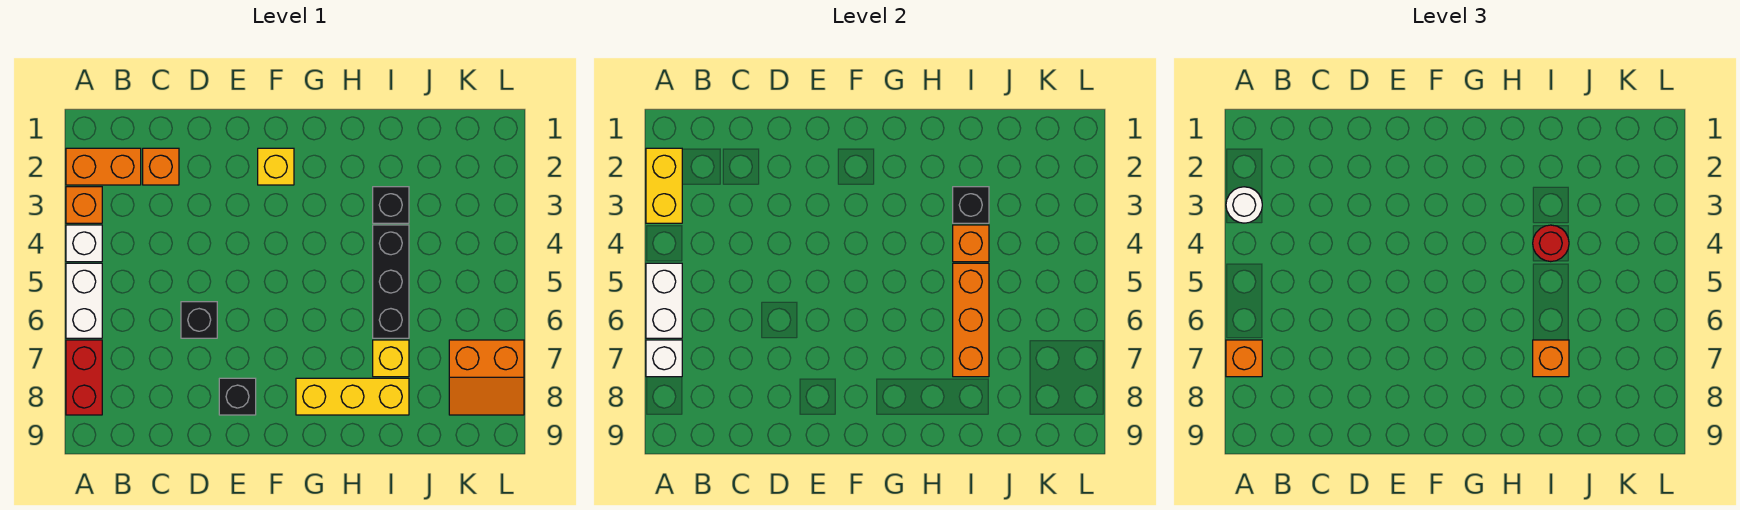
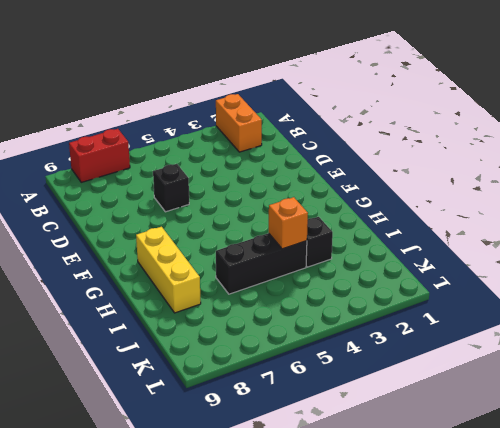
none -> orange 1x1 brick [66,187,102,223]
none -> white 1x1 brick [66,225,102,262]
none -> white 1x2 brick [66,263,102,338]

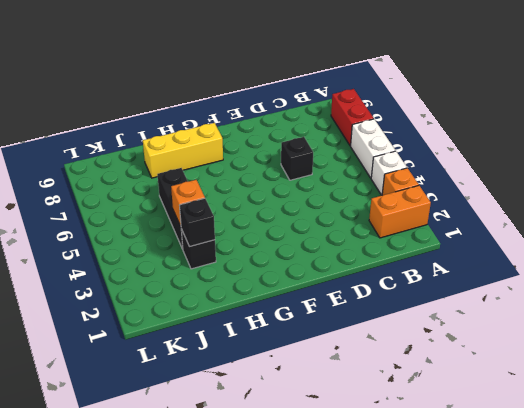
none -> orange 1x1 brick [143,148,179,185]
none -> black 1x1 brick [219,378,256,415]
none -> yellow 1x1 brick [258,148,294,185]

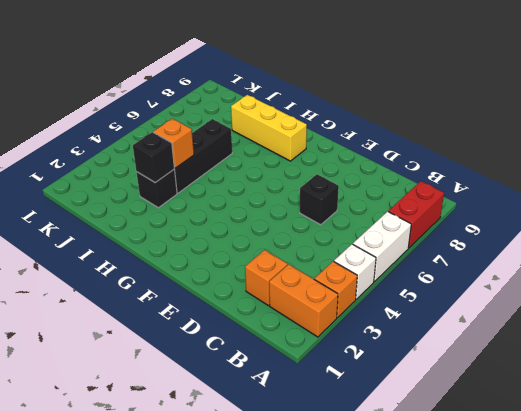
none -> black 1x1 brick [219,378,256,415]
none -> yellow 1x1 brick [258,148,294,185]
none -> yellow 1x1 brick [373,340,409,377]

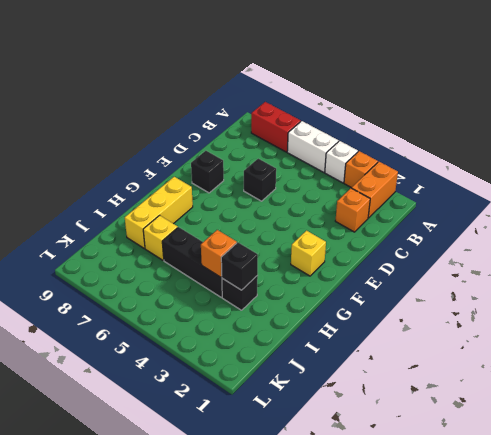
none -> orange 2x2 slope [449,340,524,415]
none -> yellow 1x2 brick [646,148,682,223]
none -> white 1x2 brick [646,263,682,338]

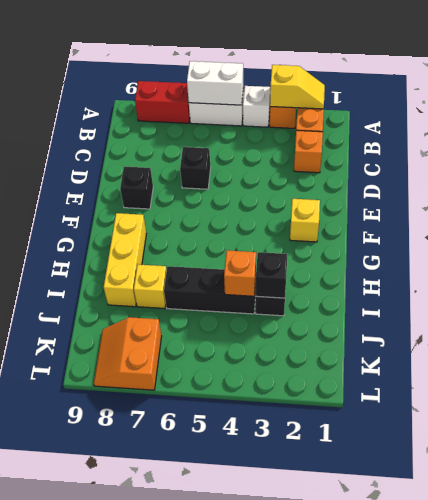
yellow 1x2 slope [270,65,325,109] -> yellow 1x2 brick [646,148,682,223]
none -> white 1x1 brick [646,340,682,377]
none -> orange 1x3 brick [953,263,989,377]
none -> white 1x1 round brick [1226,187,1262,223]

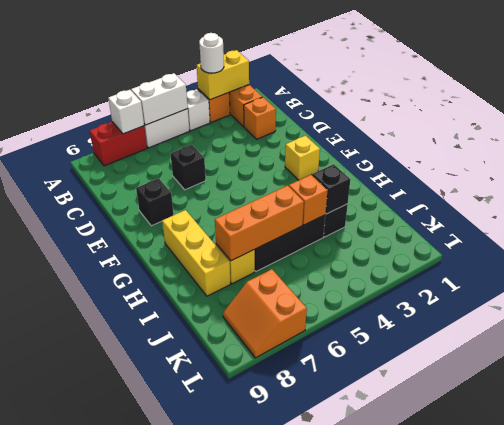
none -> orange 1x1 brick [1226,340,1262,377]
none -> red 1x1 round brick [1533,225,1569,262]
none -> orange 1x1 brick [1533,340,1569,377]

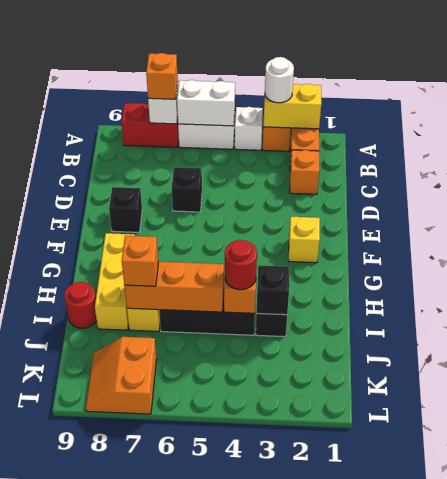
red 1x1 round brick [65,282,97,328] -> none

